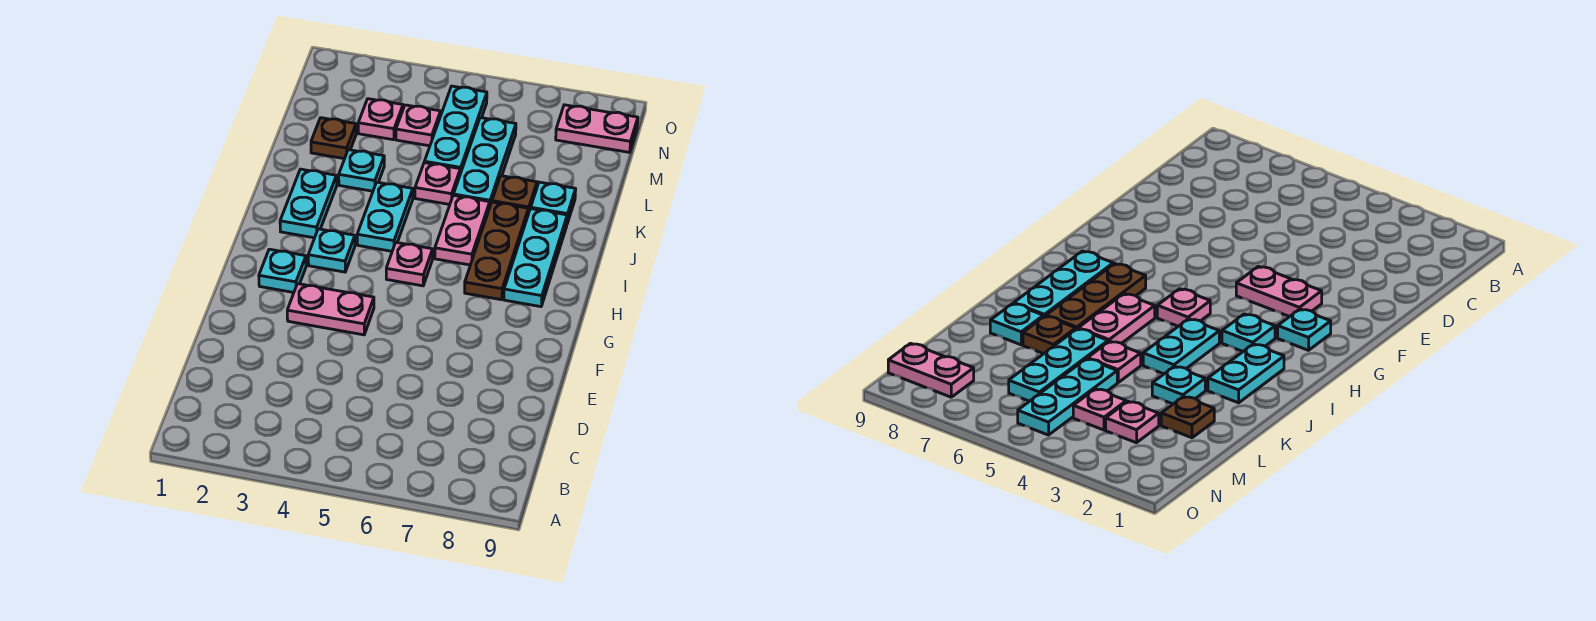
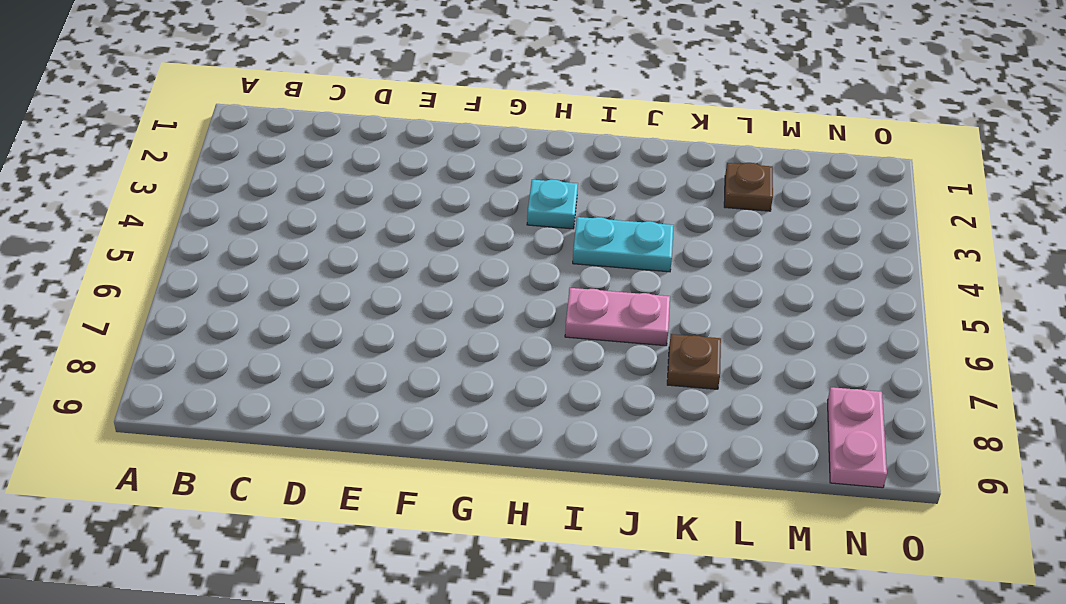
none -> pink 1x2 plate [287,284,374,335]
none -> cyan 1x1 plate [259,249,306,292]
none -> pink 1x1 plate [386,242,433,286]

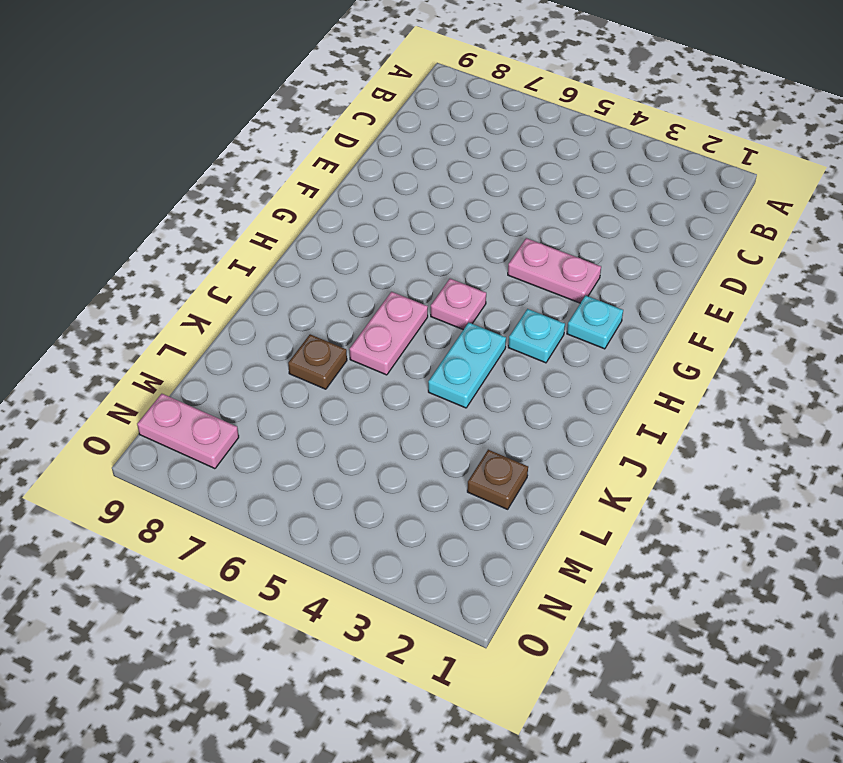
none -> brown 1x3 plate [465,202,528,300]
none -> cyan 1x3 plate [504,209,567,307]
none -> cyan 1x2 plate [280,169,337,238]

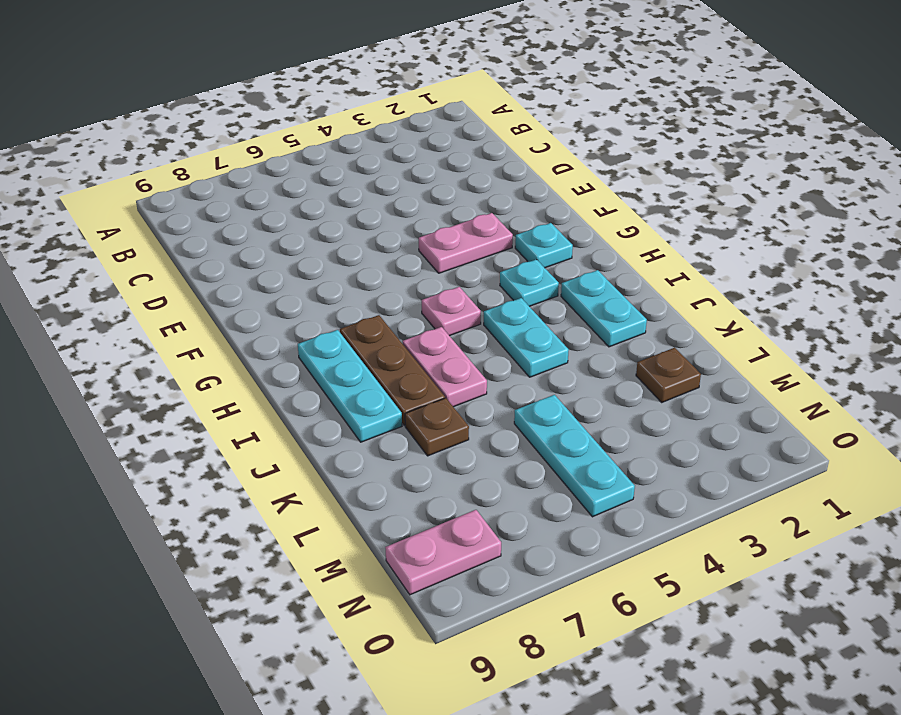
none -> cyan 1x1 plate [339,150,384,191]
none -> pink 1x1 plate [415,163,460,204]
none -> cyan 1x3 plate [454,118,516,205]

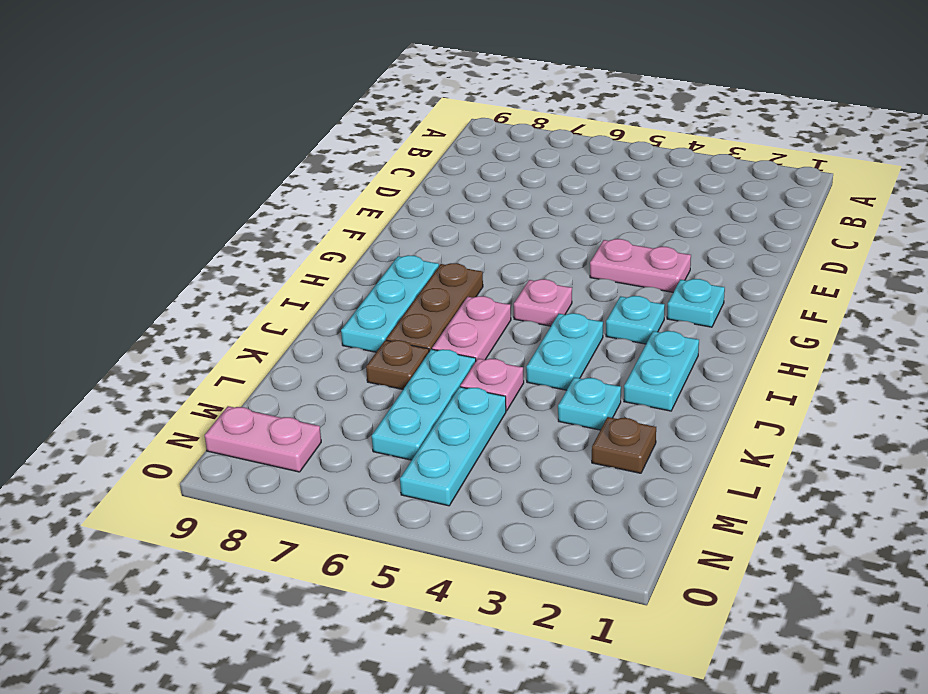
none -> cyan 1x1 plate [531,182,576,223]
none -> pink 1x1 plate [358,99,403,140]
none -> pink 1x1 plate [396,105,441,146]

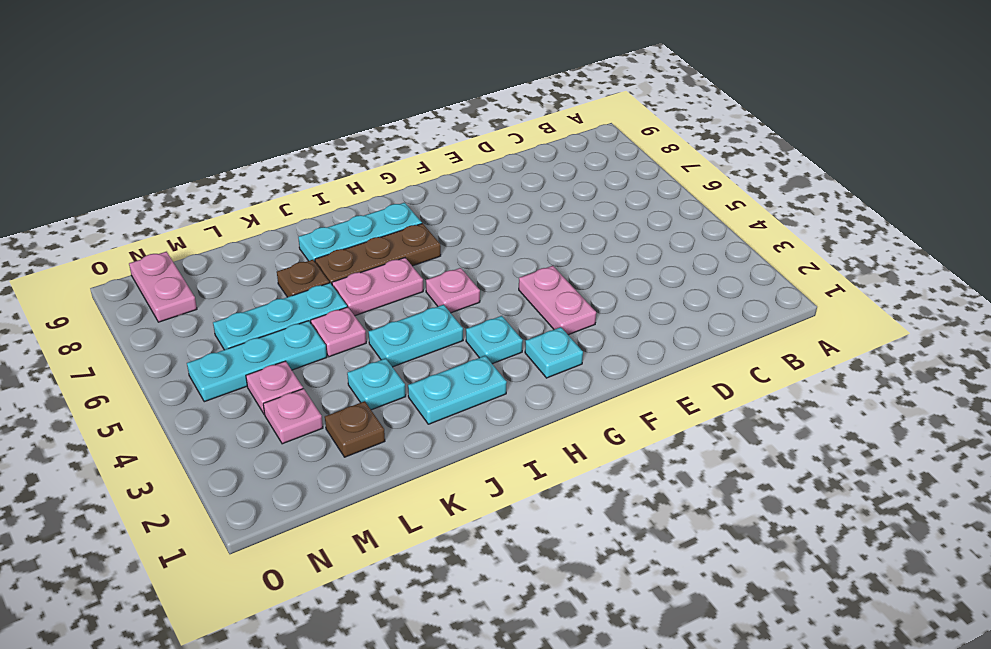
none -> cyan 1x1 plate [531,182,576,223]

